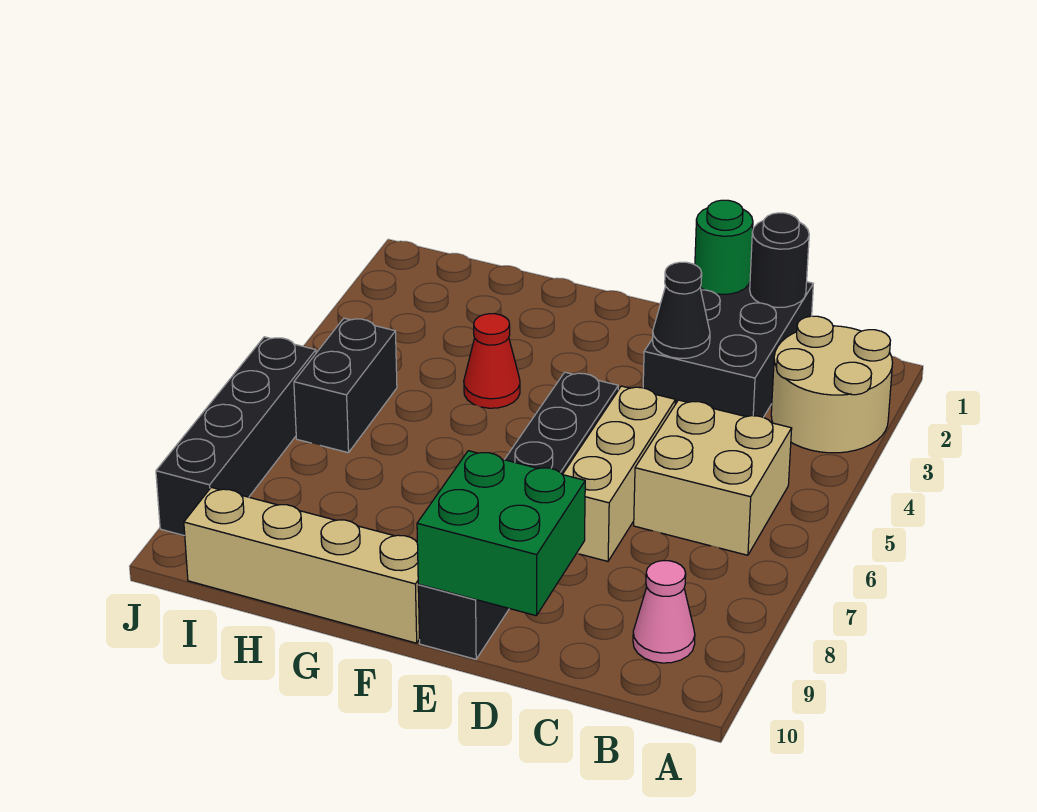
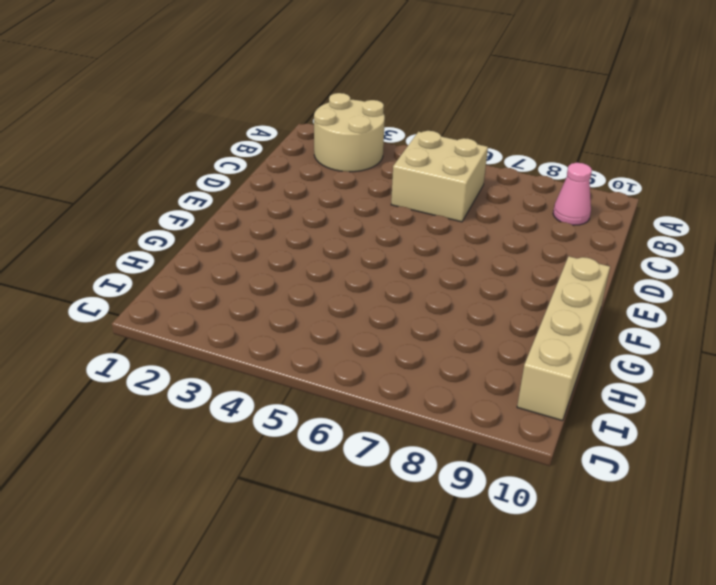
none -> black 2x3 brick [643,282,813,417]
none -> tan 1x3 brick [562,386,676,561]
none -> black 1x6 brick [418,372,618,659]

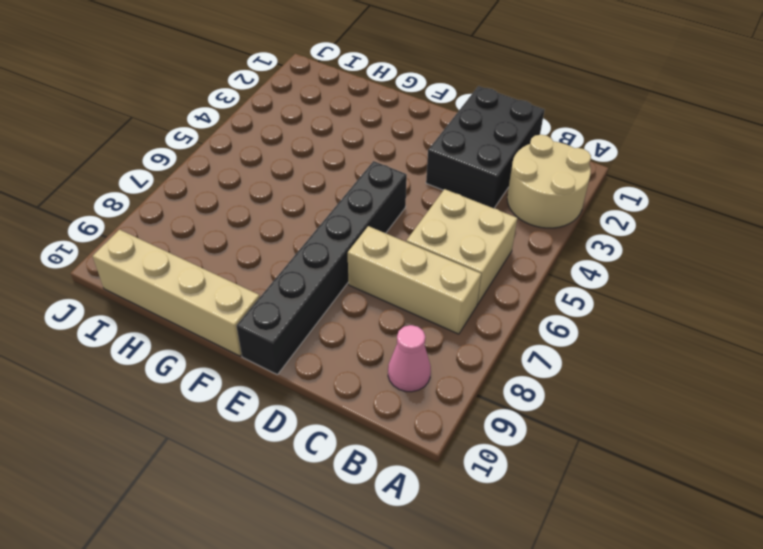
tan 1x3 brick [348,226,481,334] -> tan 1x3 brick turned to [562,386,676,561]
none -> red 1x1 cone [464,314,520,408]
none -> black 1x2 brick [294,318,397,453]
none -> black 1x4 brick [156,337,316,536]

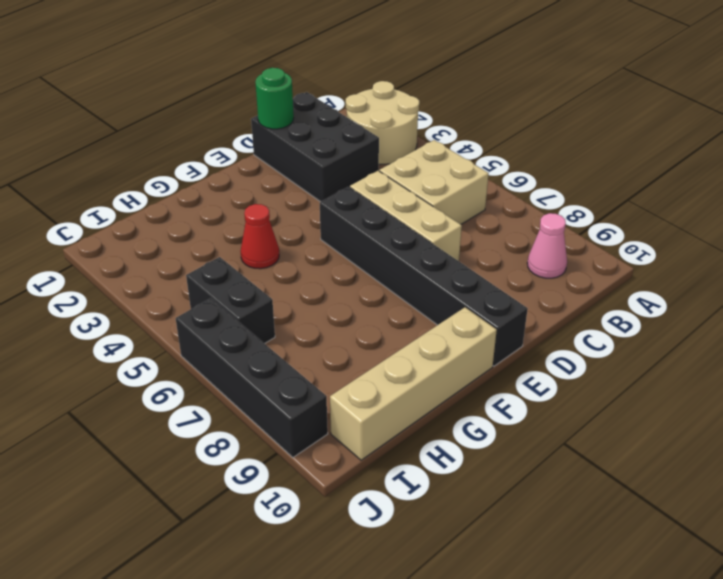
none -> black 1x1 round brick [750,213,809,308]
none -> black 1x1 cone [653,262,710,358]
none -> green 2x2 brick [417,451,585,616]

